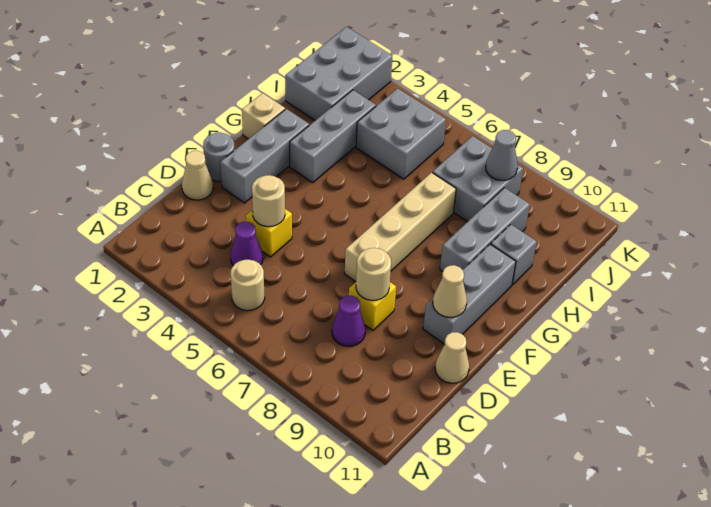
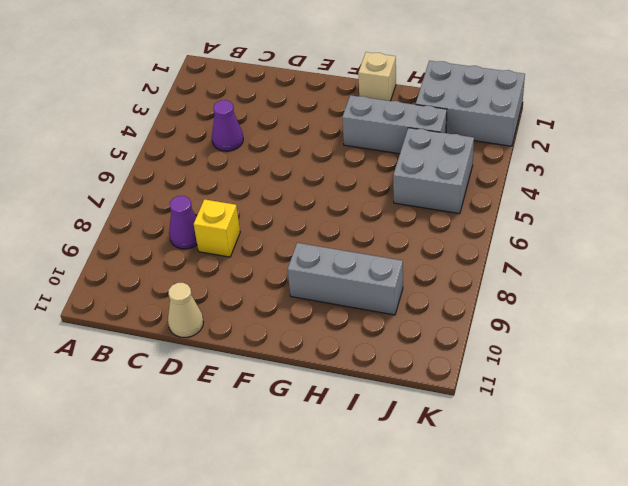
none -> tan 1x1 round brick [231,260,265,311]
none -> tan 1x1 cone [182,151,213,200]
none -> yellow 1x1 brick [246,209,292,257]

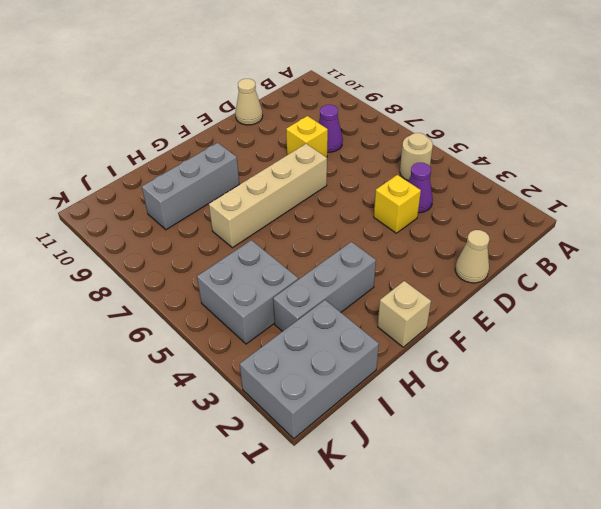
none -> grey 1x1 round brick [203,132,235,182]
none -> grey 1x3 brick [220,109,309,203]
none -> grey 1x3 brick [423,244,516,344]

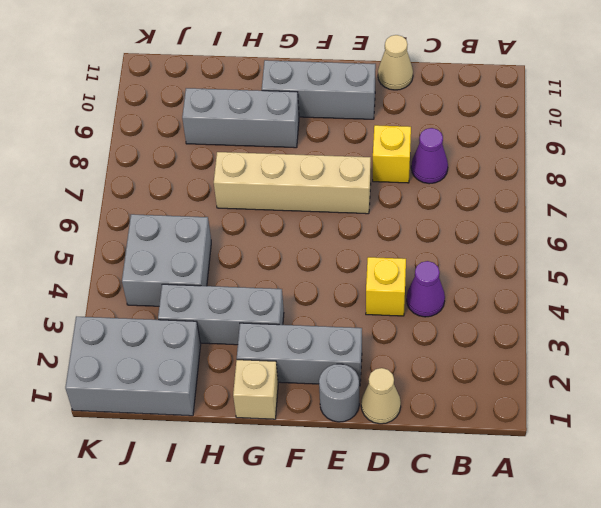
none -> tan 1x1 round brick [231,260,265,311]
none -> grey 1x1 brick [491,224,537,285]
none -> grey 2x2 brick [432,136,523,222]

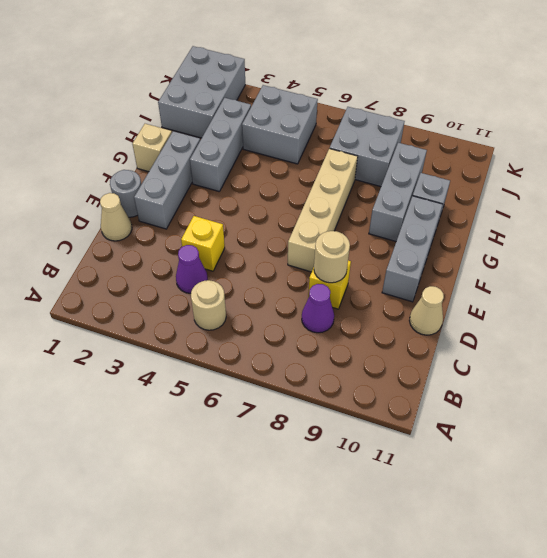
none -> tan 1x1 round brick [252,175,285,227]
none -> tan 1x1 cone [433,265,467,317]
none -> grey 1x1 cone [486,130,518,180]

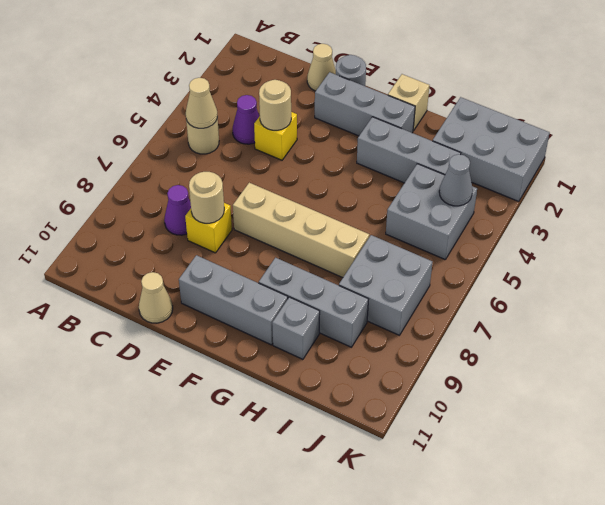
tan 1x1 cone [186,78,217,128] -> tan 1x1 cone moved to [433,265,467,317]
grey 1x1 cone [439,154,473,206] -> grey 1x1 cone moved to [486,130,518,180]

